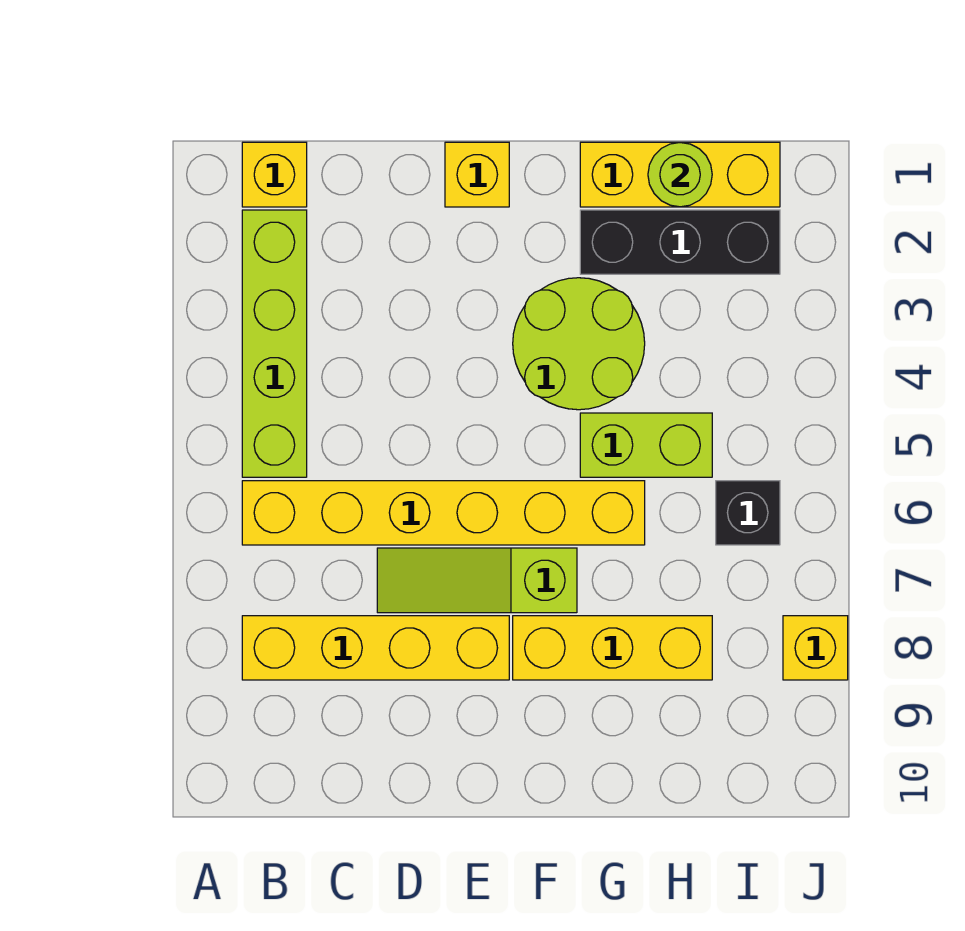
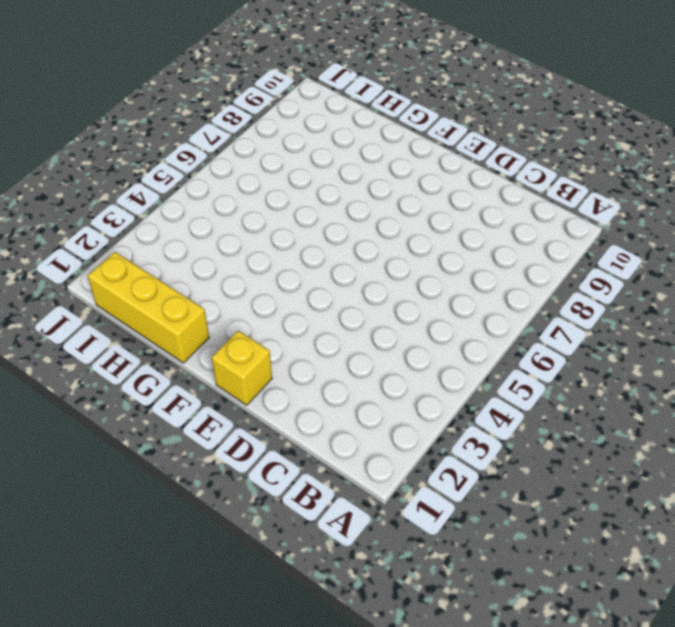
none -> yellow 1x1 brick [242,142,307,207]
none -> lime 1x4 brick [242,210,307,477]
none -> yellow 1x6 brick [242,481,645,545]

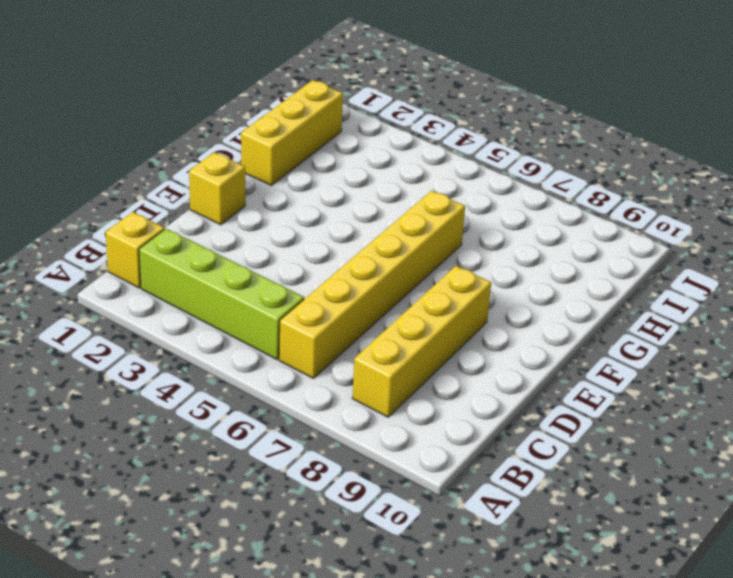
none -> lime 1x3 slope [377,548,577,613]
none -> lime 2x2 round brick [513,278,645,410]
none -> yellow 1x3 brick [513,616,712,680]

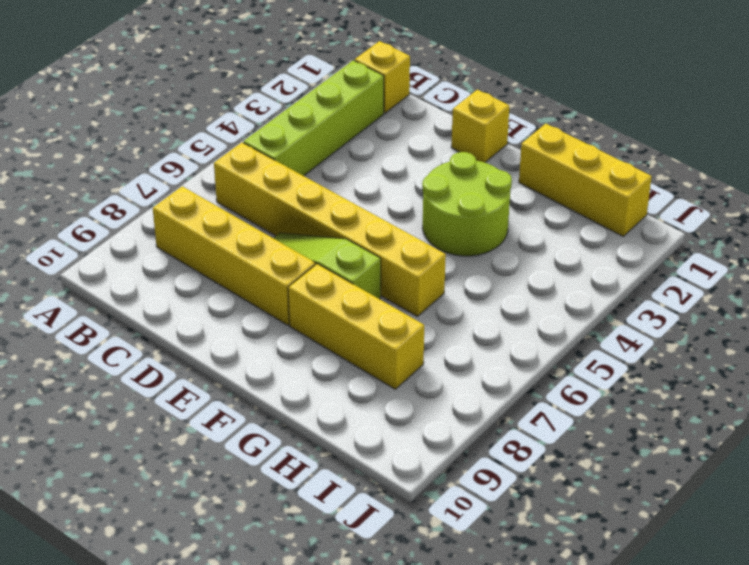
none -> black 1x3 brick [580,210,780,274]
none -> lime 1x2 brick [580,413,712,477]
none -> black 1x1 brick [716,481,780,545]

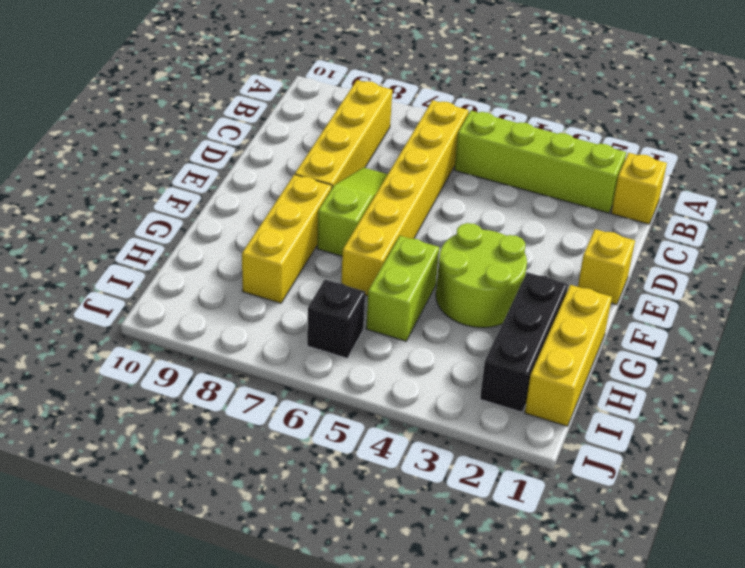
none -> yellow 1x1 brick [783,616,848,680]
none -> lime 1x1 round brick [648,142,712,207]

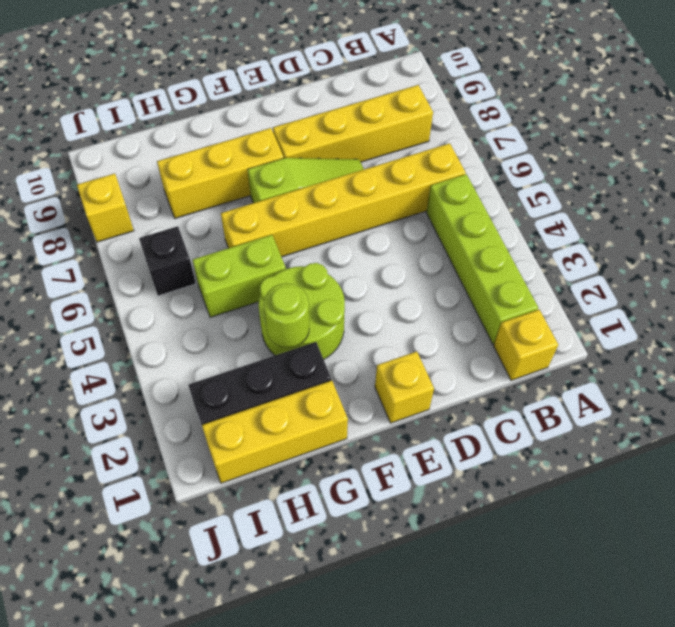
lime 1x1 round brick [264,283,309,348] -> lime 1x1 round brick moved to [648,142,712,207]

